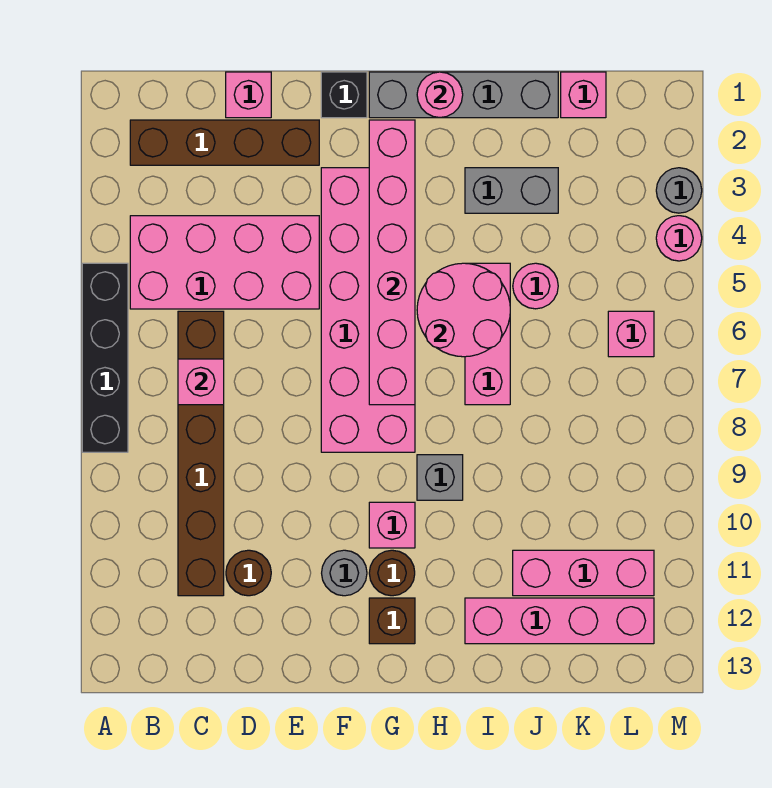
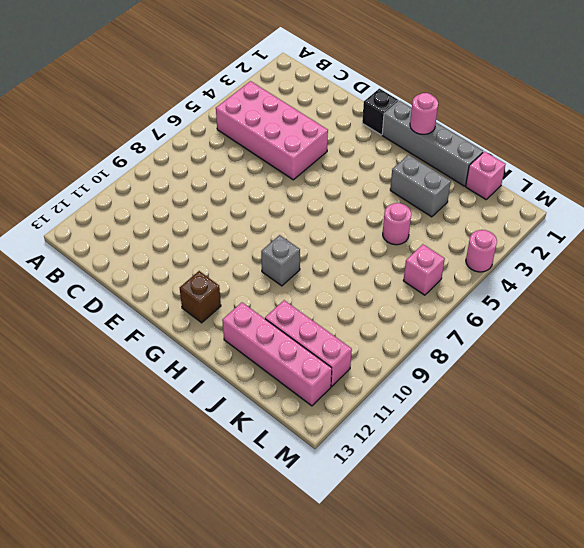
none -> black 1x4 brick [82,263,128,452]
none -> brown 1x4 brick [130,120,319,165]
none -> brown 1x6 brick [178,311,224,596]

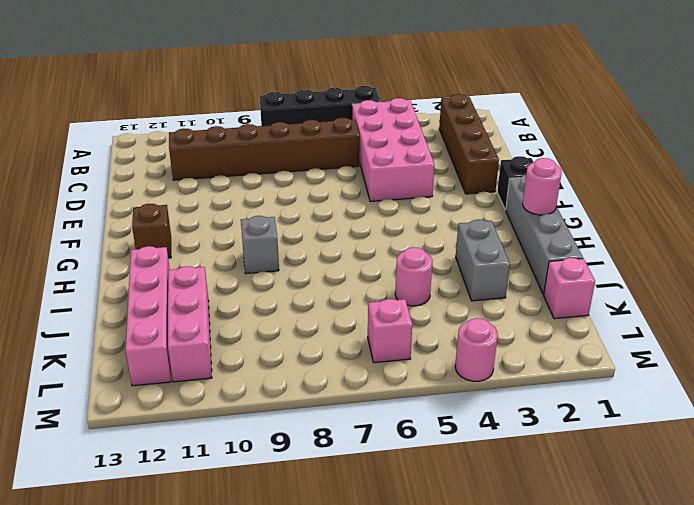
none -> pink 1x1 brick [226,72,271,118]
none -> brown 1x1 round brick [226,550,271,596]
none -> pink 2x6 brick [321,168,415,452]

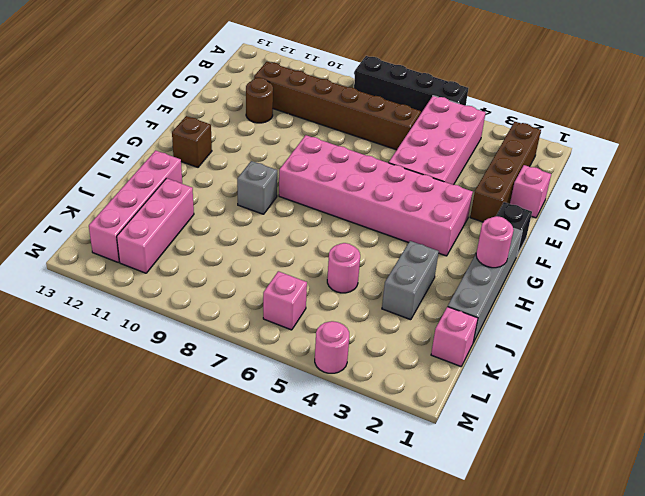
none -> grey 1x1 round brick [322,550,367,596]
none -> pink 1x1 brick [369,502,415,548]
none -> brown 1x1 round brick [369,550,415,596]

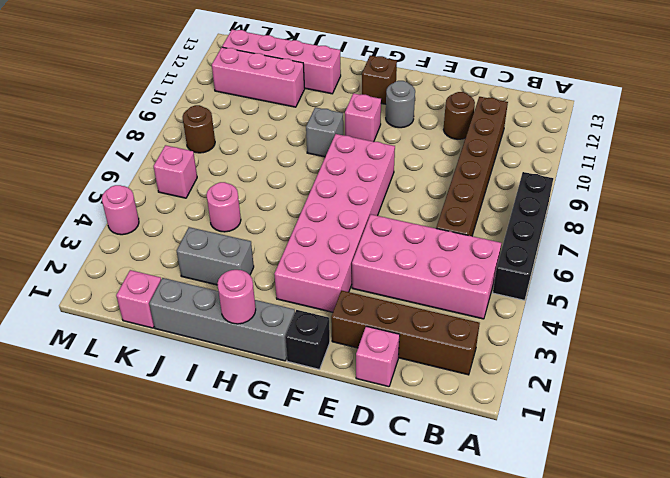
brown 1x1 round brick [183,105,215,153] -> brown 1x1 round brick moved to [369,550,415,596]
none -> pink 1x3 brick [465,263,510,405]
none -> grey 1x1 round brick [656,168,702,213]
none -> pink 1x1 brick [178,359,224,405]

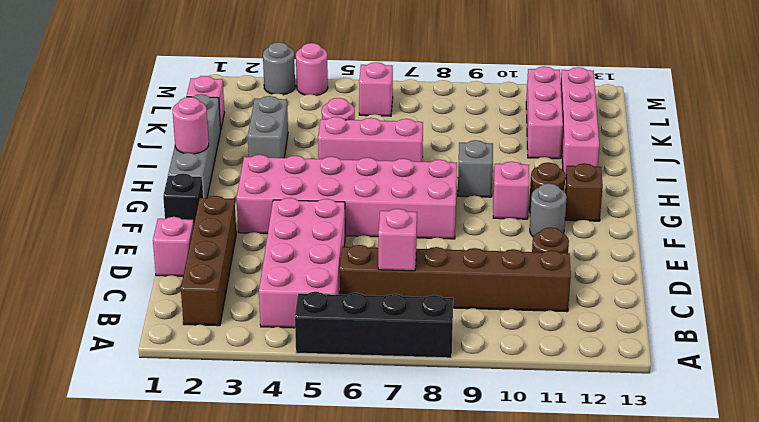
none -> pink 1x6 brick [369,120,415,405]
none -> pink 2x2 round brick [417,263,510,357]

